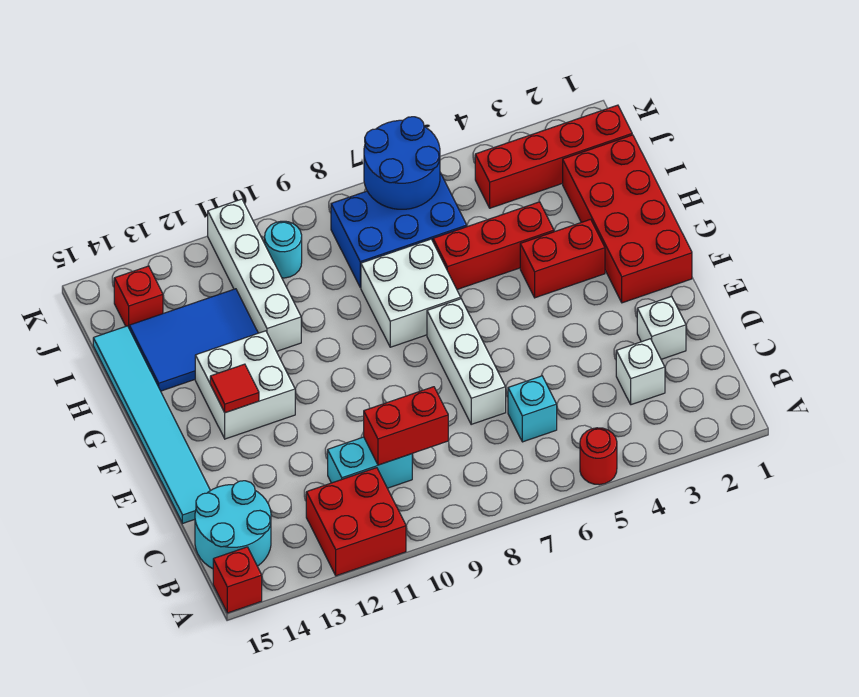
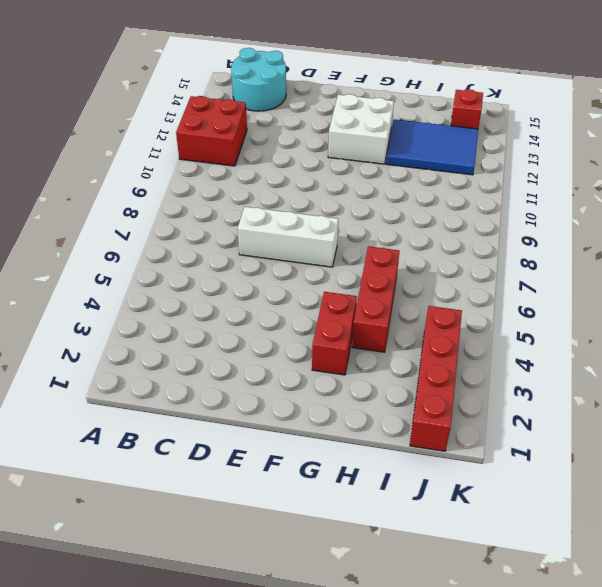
blue 2x3 tile [386,119,478,175] -> blue 2x3 tile turned to [129,289,258,391]
none -> red 1x1 round brick [580,428,617,485]
none -> red 1x1 brick [213,547,262,613]
none -> white 1x1 brick [616,339,665,405]

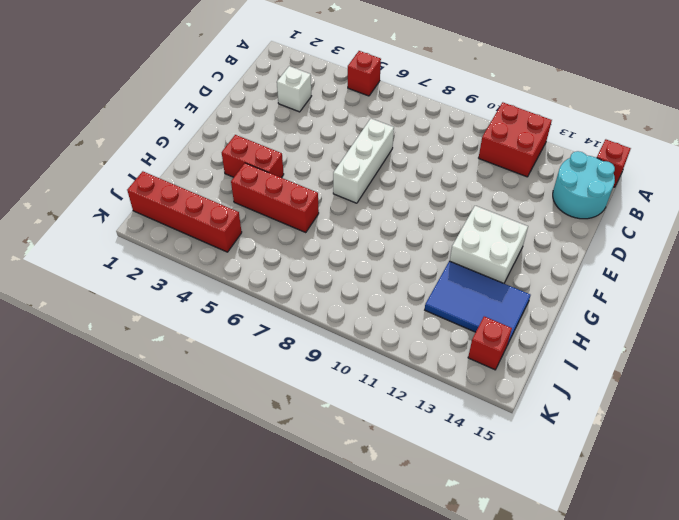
red 1x1 brick [348,51,381,96] -> red 1x1 round brick [580,428,617,485]
none -> cyan 1x1 brick [508,376,557,442]
none -> cyan 1x2 brick [328,437,412,488]
none -> white 1x1 brick [637,296,686,359]

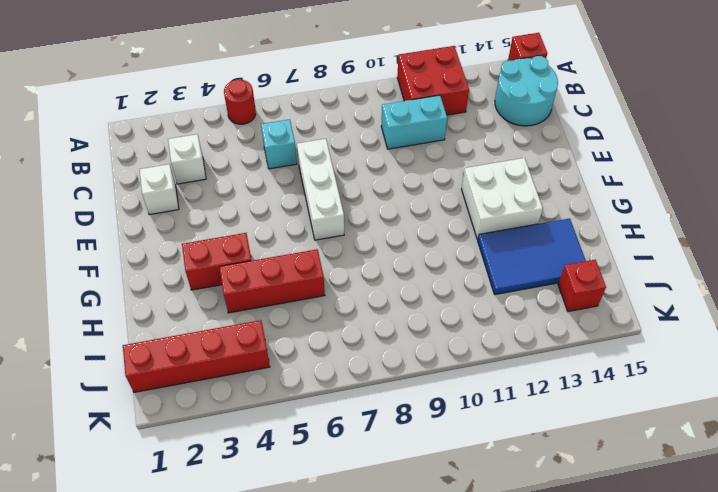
none -> cyan 1x6 tile [93,326,210,523]
none -> red 2x4 brick [563,135,692,303]
none -> white 2x2 brick [361,239,461,347]

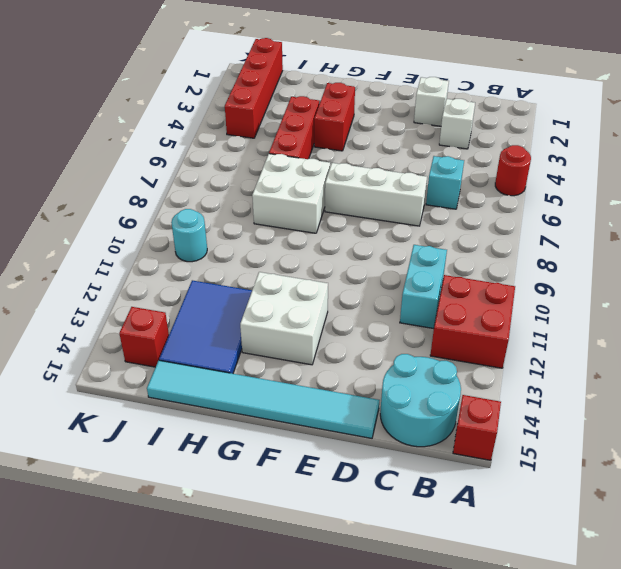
none -> red 2x4 brick [563,135,692,303]
none -> white 1x4 brick [208,199,301,351]
none -> blue 2x3 brick [331,173,467,288]

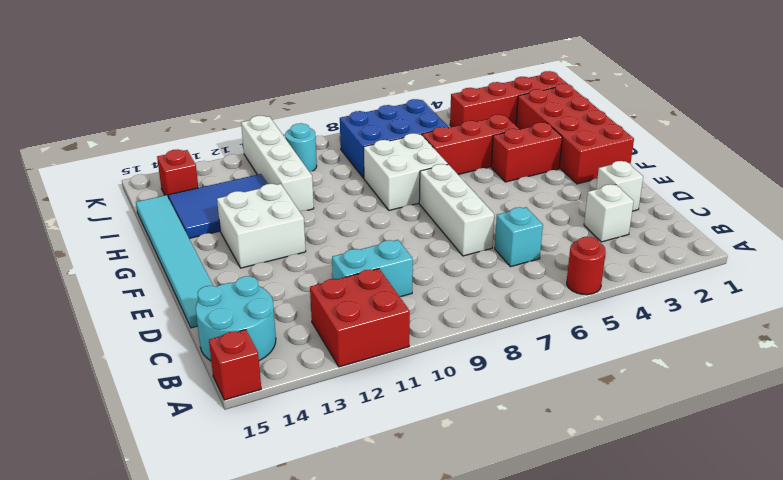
none -> red 1x2 brick [364,387,448,465]
none -> red 1x1 tile [210,364,259,413]
none -> blue 2x2 round brick [364,117,440,209]

